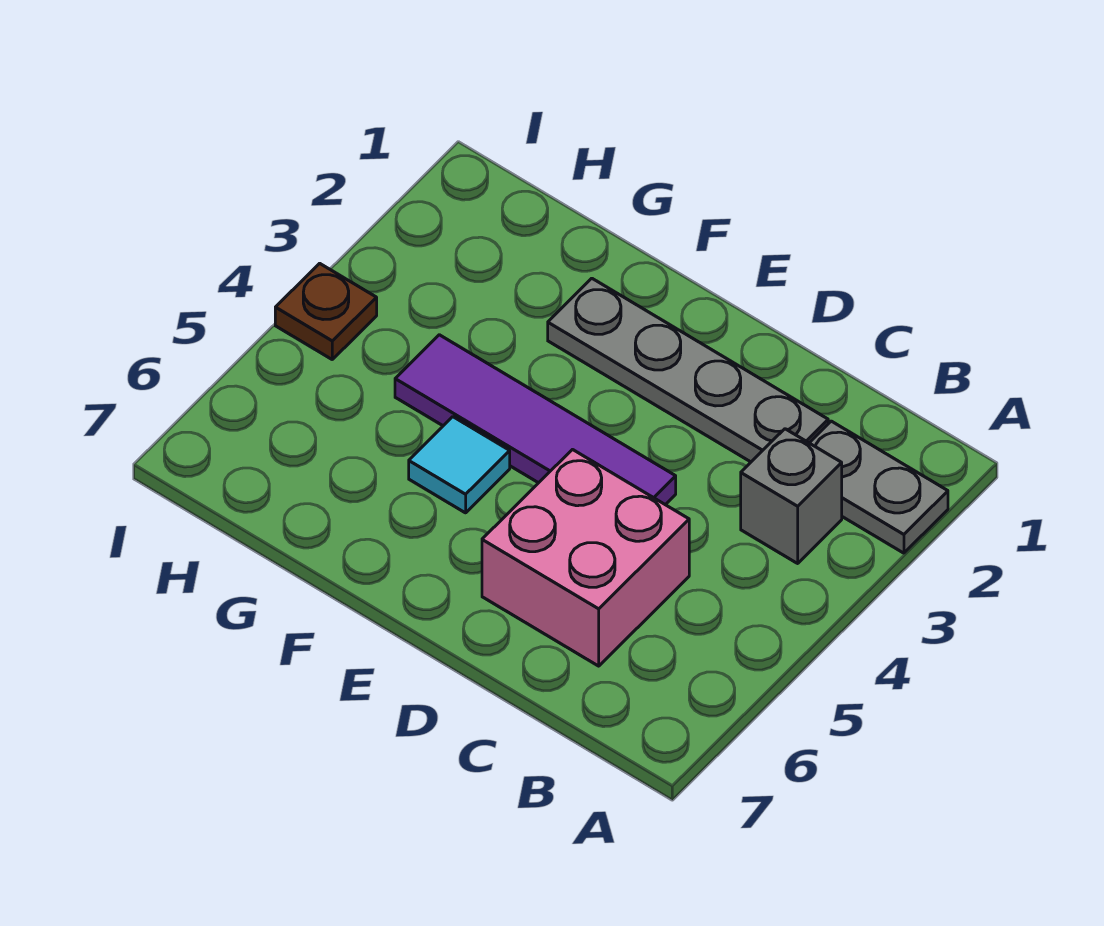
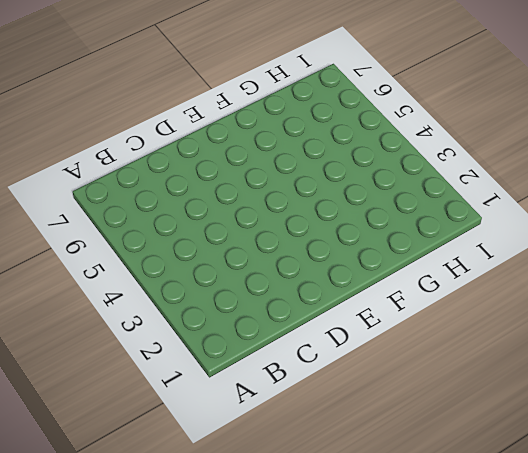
none -> grey 1x2 plate [810,421,948,553]
none -> grey 1x1 brick [741,429,842,563]

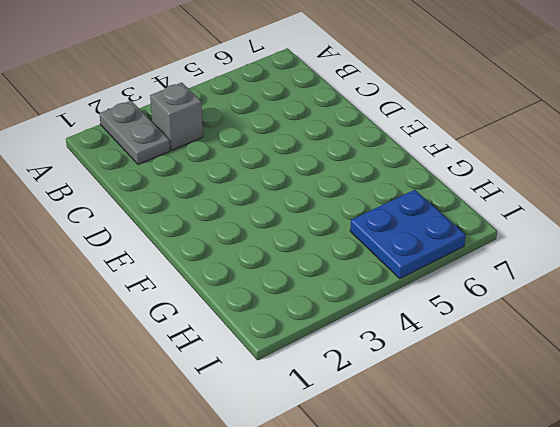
blue 2x2 plate [350,190,466,279] -> none
none -> grey 1x4 plate [548,278,828,462]
none -> pink 2x2 brick [482,450,689,666]

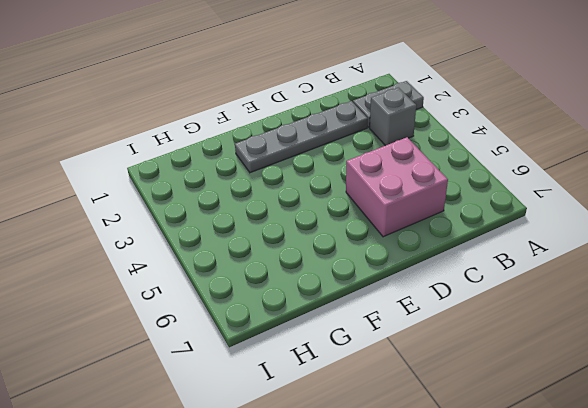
none -> purple 1x4 tile [395,335,676,505]
none -> cyan 1x1 tile [409,417,510,513]

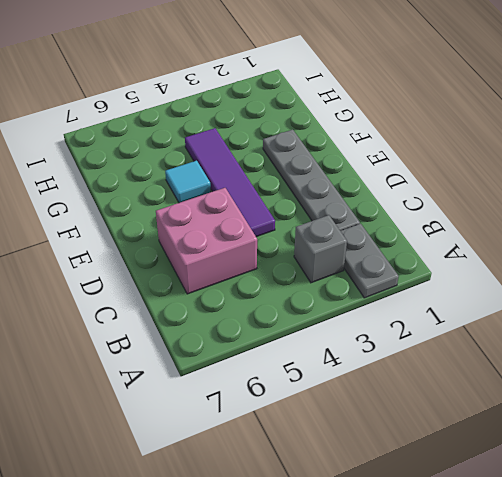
none -> brown 1x1 plate [275,263,377,359]

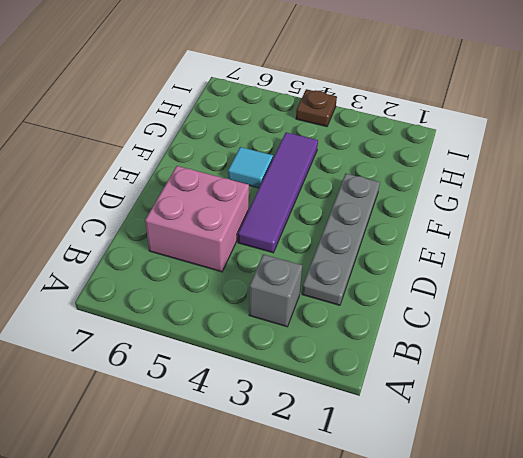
none -> grey 1x2 plate [810,421,948,553]

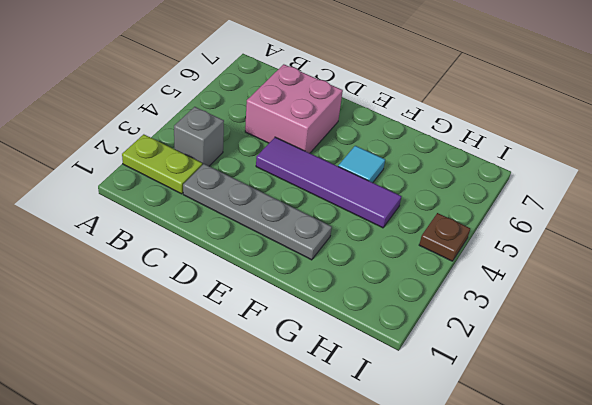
lime 1x2 plate [122,134,202,194] -> grey 1x2 plate [810,421,948,553]

